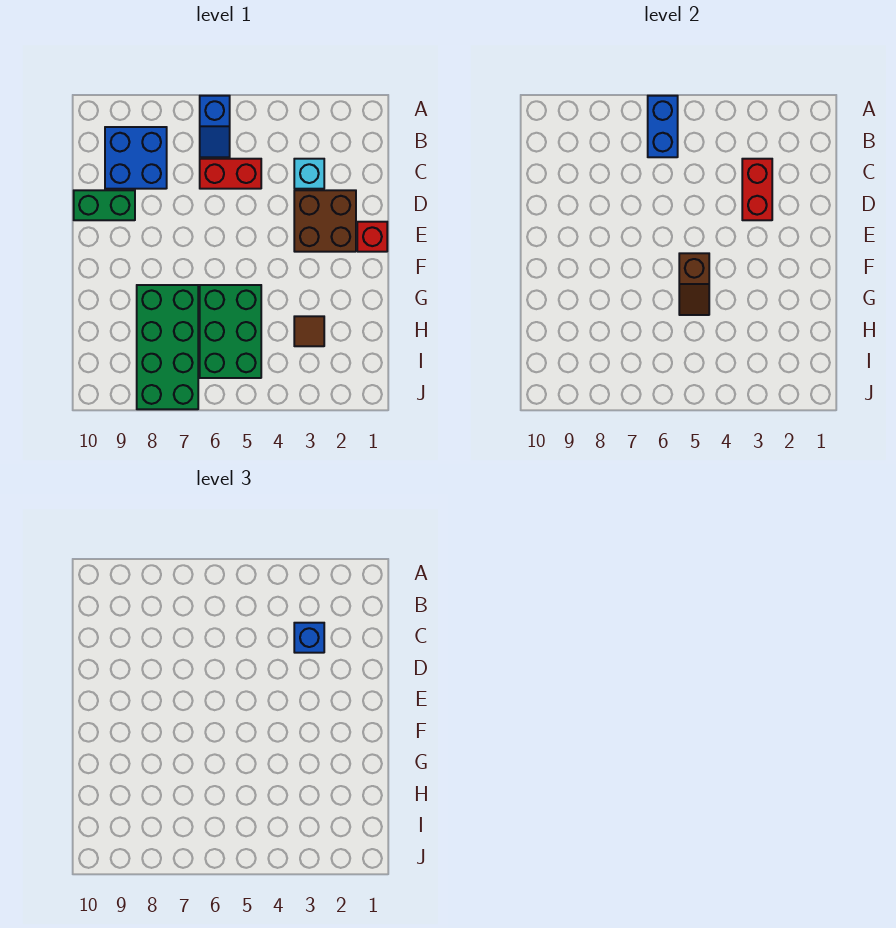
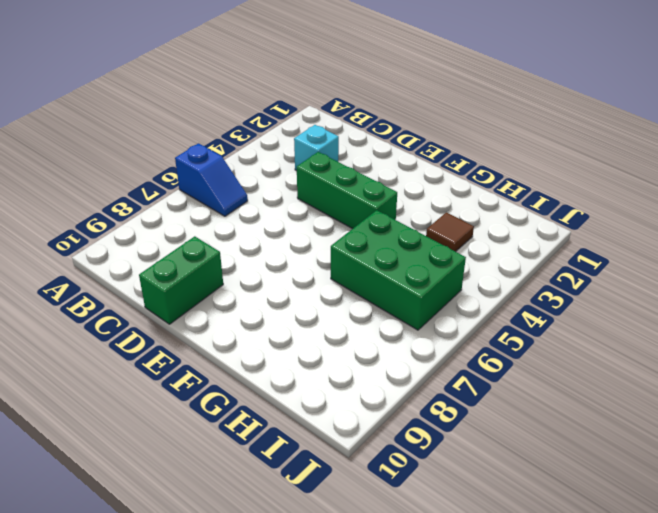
green 1x3 brick [297,152,397,229] -> none
none -> blue 2x2 brick [105,127,167,189]
none -> red 1x2 brick [200,159,261,189]
none -> brown 2x2 brick [294,190,356,252]

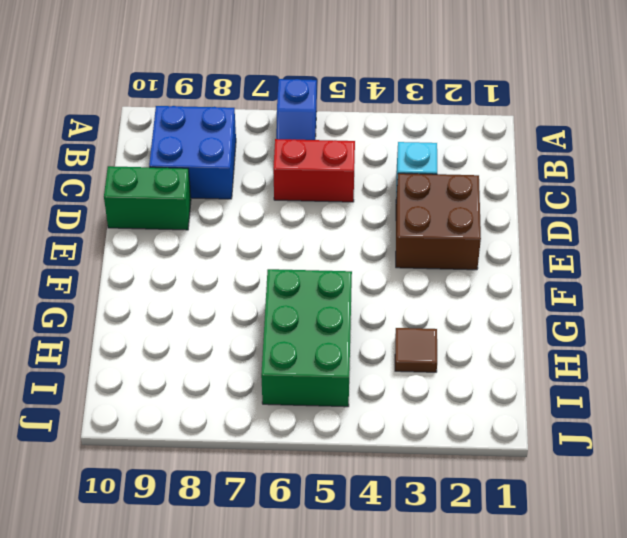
none -> red 1x1 brick [357,222,387,252]
none -> green 2x4 brick [137,285,198,409]
none -> blue 1x2 brick [648,96,678,157]

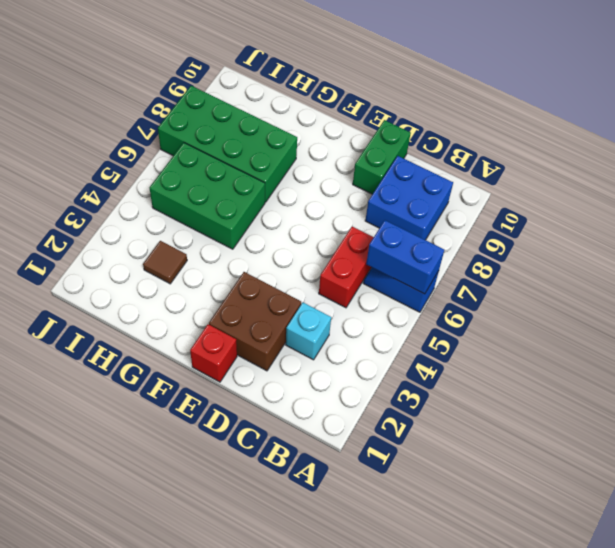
none -> red 1x2 brick [742,159,772,220]
none -> brown 1x2 slope [679,253,709,315]
none -> blue 1x1 brick [294,623,324,653]

